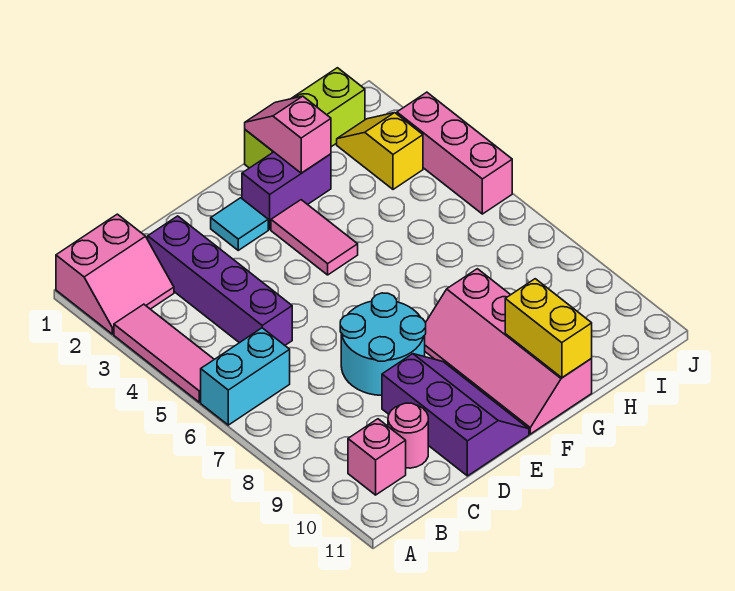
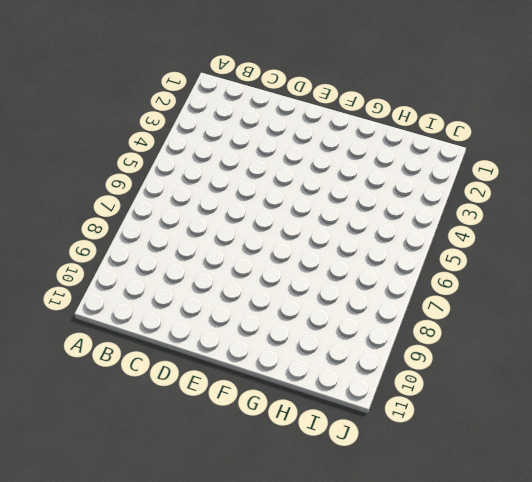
none -> pink 2x2 slope [56,214,174,334]
none -> pink 1x3 tile [114,304,214,402]
none -> cyan 1x2 brick [201,328,290,425]

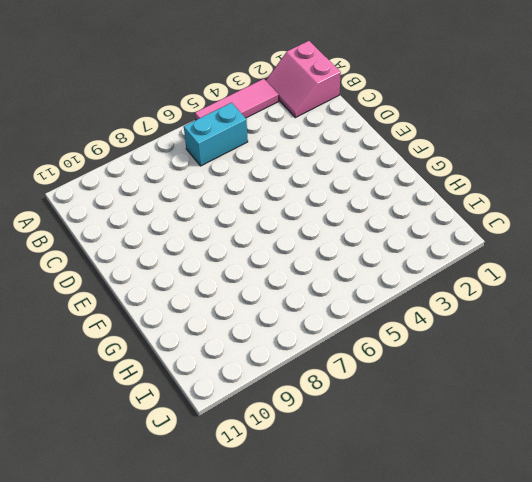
cyan 1x2 brick [184,103,248,166] -> cyan 1x2 brick turned to [201,328,290,425]
none -> pink 1x1 brick [348,419,406,495]
none -> purple 1x4 brick [148,216,292,345]
none -> pink 1x1 round brick [388,403,428,468]

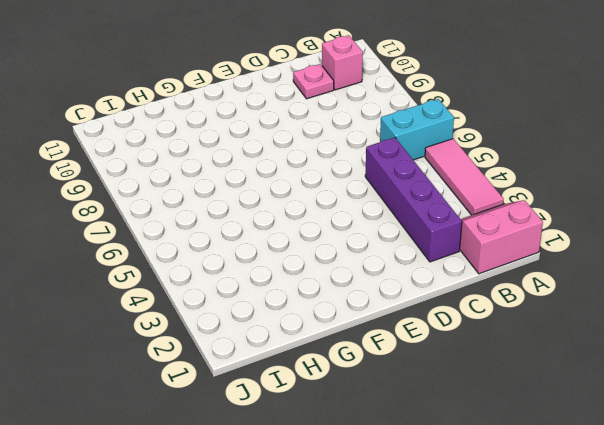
pink 1x1 plate [293,64,334,99] -> pink 1x1 round brick [388,403,428,468]
none -> cyan 2x2 round brick [340,293,426,395]
none -> purple 2x3 slope [382,354,529,476]
none -> cyan 1x1 tile [211,198,268,250]

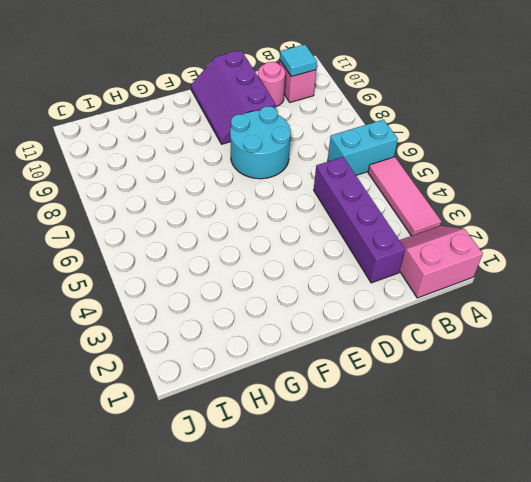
cyan 1x1 tile [280,44,317,77] -> cyan 1x1 tile moved to [211,198,268,250]
none -> purple 1x2 brick [242,152,331,229]
none -> pink 1x2 tile [271,200,358,275]
none -> pink 2x4 slope [425,269,592,434]

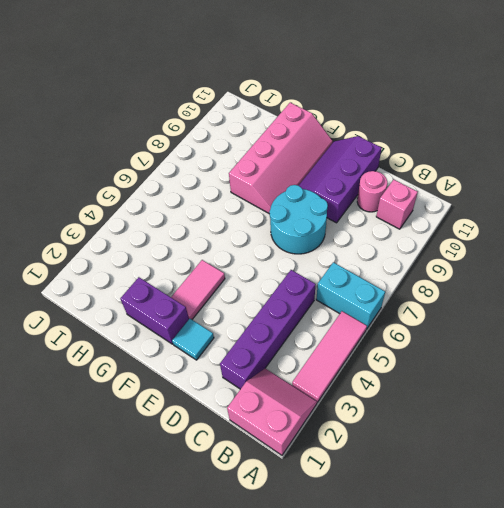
none -> lime 1x3 brick [245,68,365,168]
none -> yellow 1x2 slope [337,113,423,189]
none -> pink 1x3 brick [397,92,512,214]

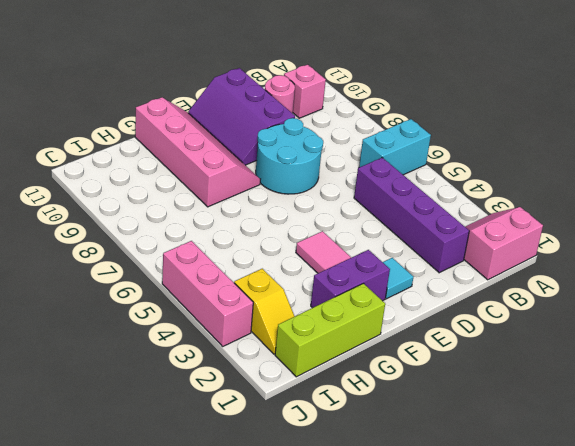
none -> pink 1x3 tile [114,304,214,402]
none -> pink 1x2 slope [245,96,331,173]
none -> yellow 1x2 brick [505,279,592,378]

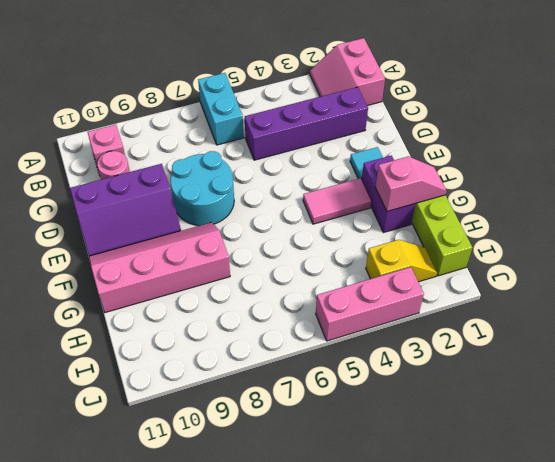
none -> pink 1x3 tile [114,304,214,402]
none -> yellow 1x2 brick [505,279,592,378]

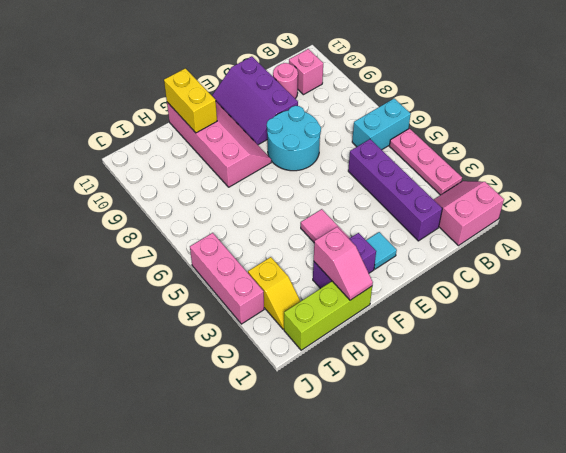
pink 1x3 plate [389,129,462,195] -> pink 1x3 tile [114,304,214,402]

